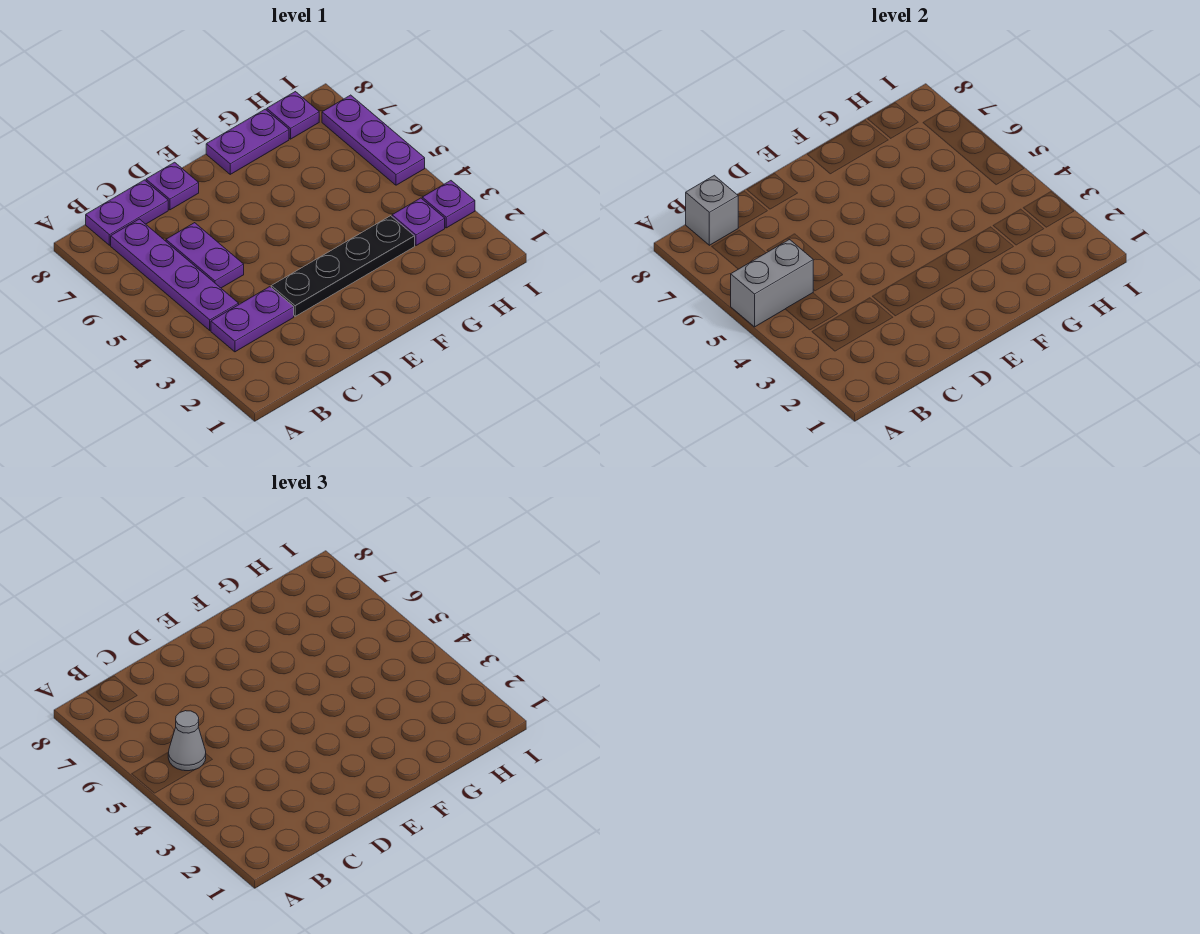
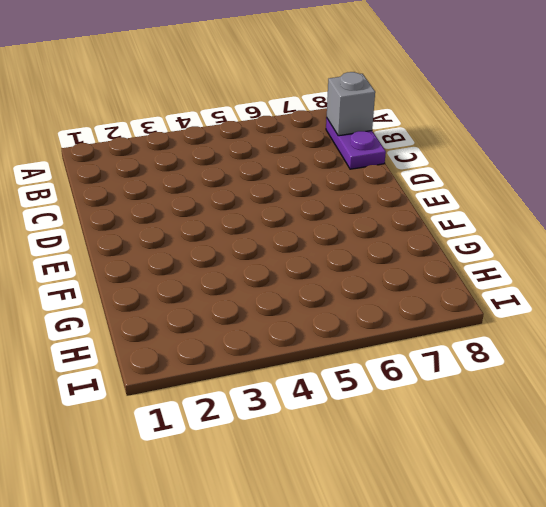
none -> purple 1x2 plate [211,287,294,352]
none -> purple 1x4 plate [111,219,239,330]
none -> purple 1x2 plate [166,223,244,288]

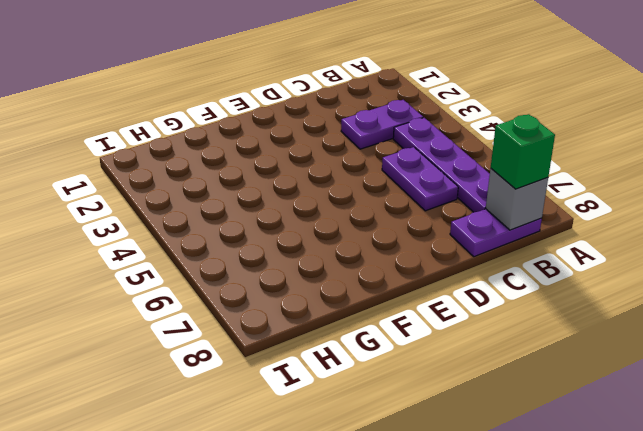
green 1x1 brick [491,114,555,189] -> none
none -> black 1x4 plate [271,216,415,316]
none -> purple 1x1 plate [146,162,199,210]
none -> purple 1x2 plate [206,109,289,174]

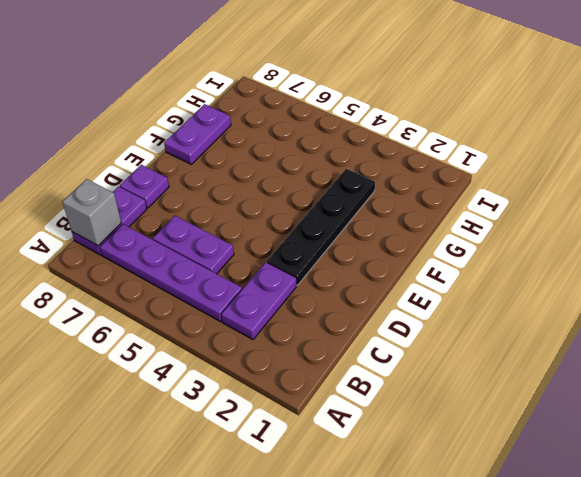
none -> purple 1x1 plate [392,198,445,246]
none -> purple 1x1 plate [267,92,319,139]
none -> purple 1x1 plate [422,181,475,228]

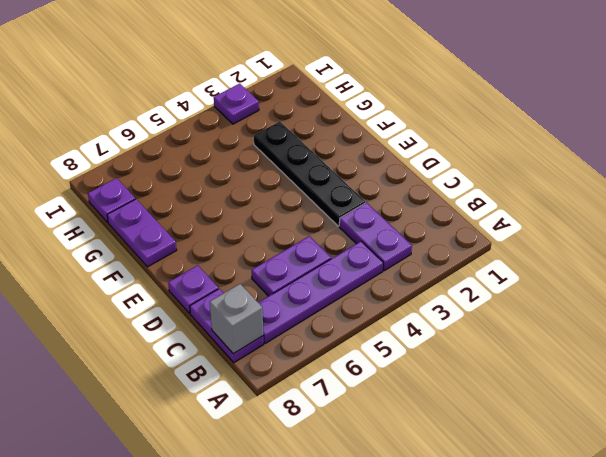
none -> purple 1x1 plate [392,198,445,246]
none -> purple 1x3 plate [322,95,425,185]
none -> grey 1x2 brick [731,240,813,327]

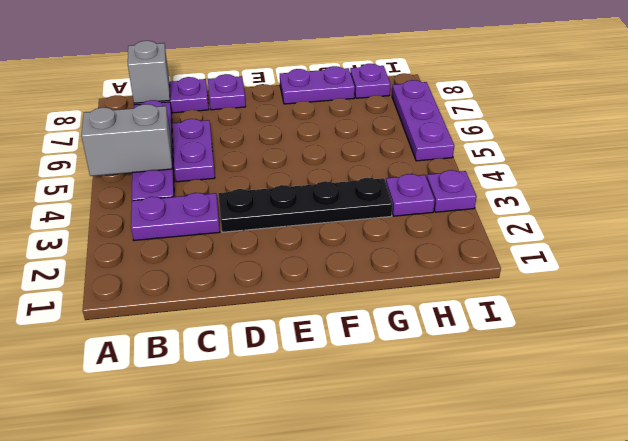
none -> grey 1x1 cone [168,711,206,771]

